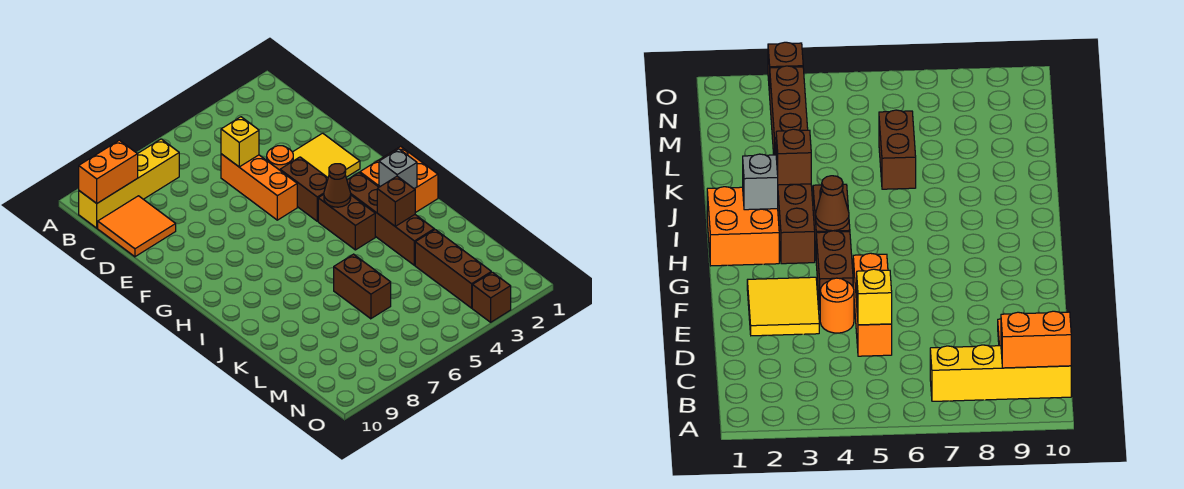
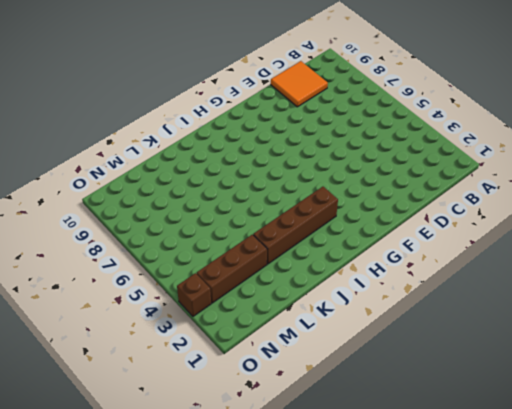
none -> yellow 1x4 brick [79,139,179,228]
none -> orange 1x3 brick [221,154,297,220]
none -> yellow 2x2 tile [293,133,360,177]

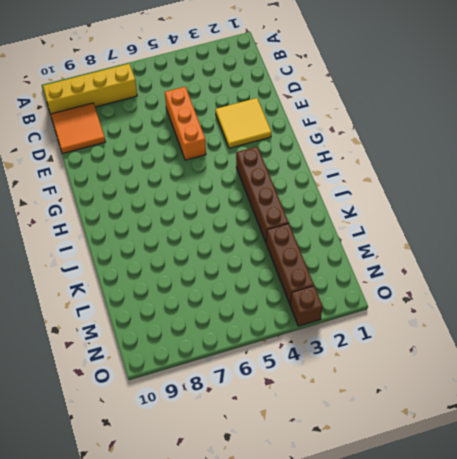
none -> orange 1x1 round brick [267,146,293,170]
none -> brown 1x2 brick [280,157,328,221]
none -> orange 2x2 brick [360,146,438,213]

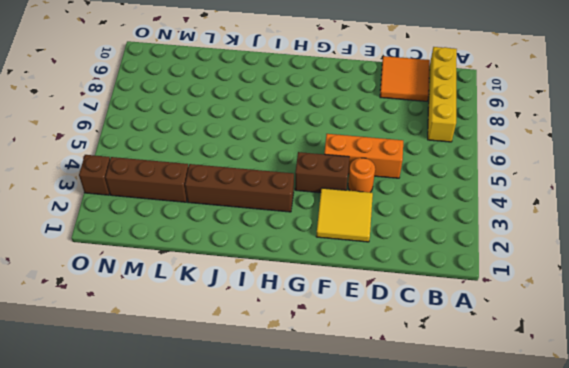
none -> orange 2x2 brick [360,146,438,213]
none -> brown 1x2 brick [318,194,375,250]
none -> brown 1x2 brick [334,254,391,319]

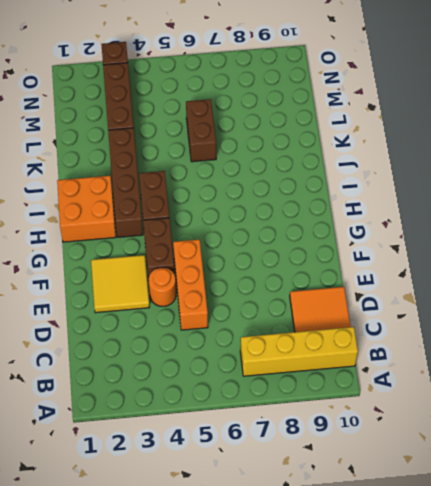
none -> orange 1x2 brick [79,140,138,203]
none -> yellow 1x1 brick [221,117,259,167]
none -> brown 1x1 cone [324,164,351,207]

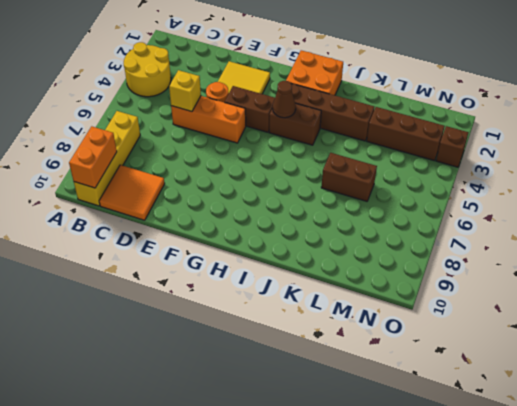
yellow 2x2 round brick [124,42,171,97] -> none
none -> grey 1x1 brick [379,149,417,189]
none -> brown 1x1 brick [377,176,415,226]

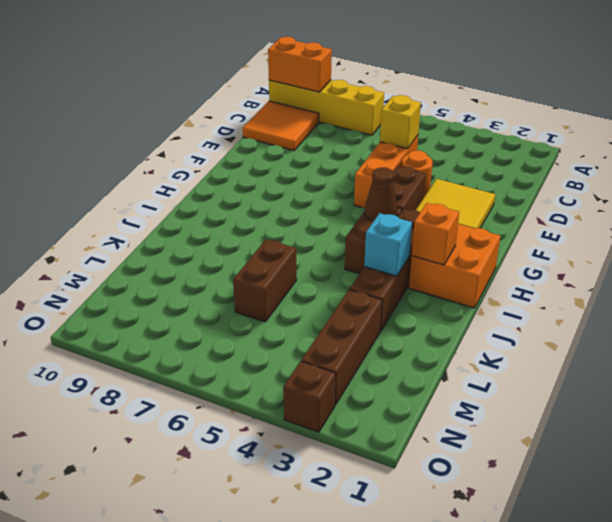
orange 1x1 brick [412,203,459,265] -> grey 1x1 brick [379,149,417,189]
cyan 1x1 brick [364,213,412,276] -> brown 1x1 brick [377,176,415,226]

